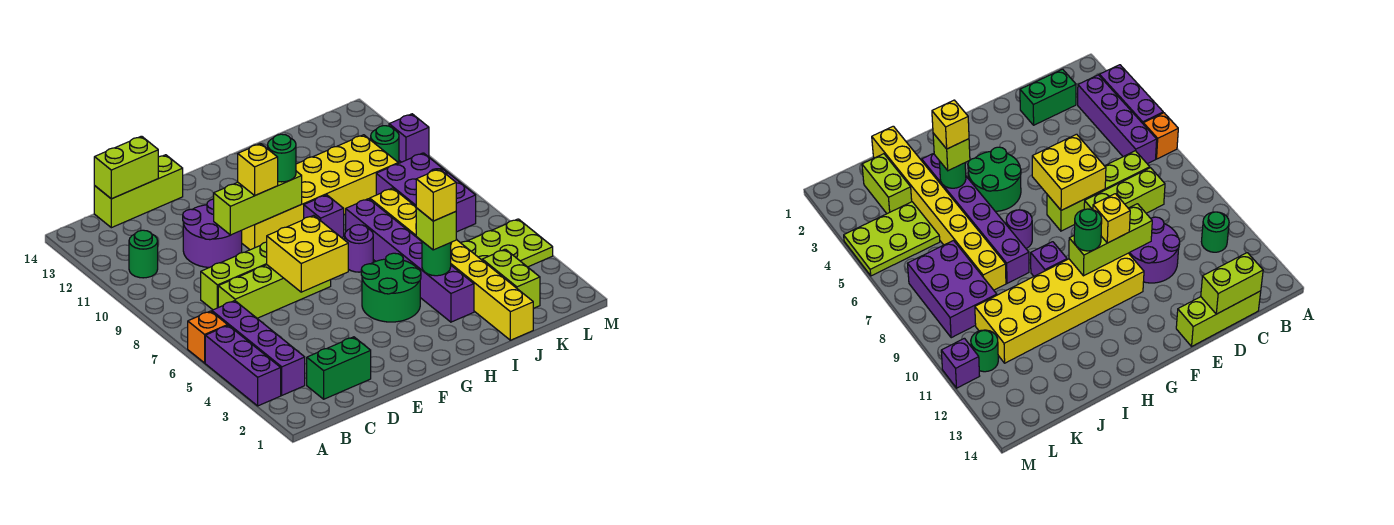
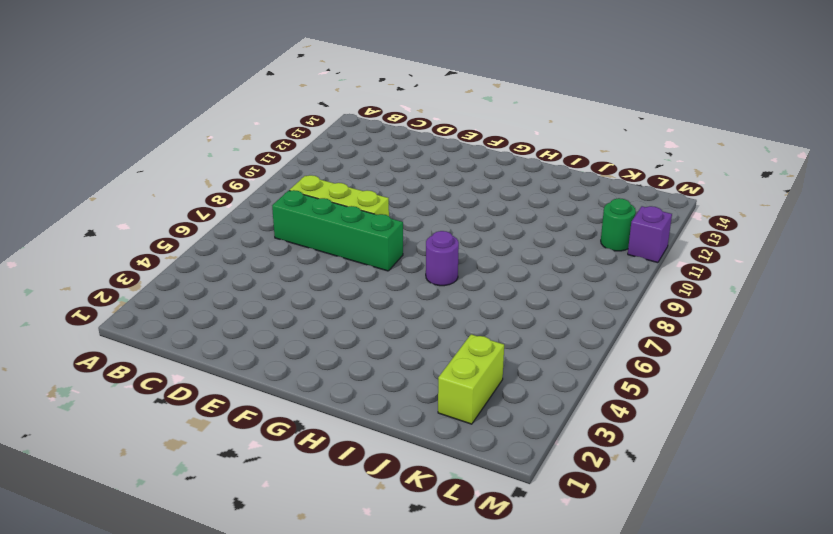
green 1x4 brick [272,190,403,271] -> lime 1x4 brick [218,265,331,318]
none -> purple 1x3 brick [205,325,281,406]
none -> orange 1x1 brick [188,311,228,363]
none -> purple 1x4 brick [212,301,305,395]

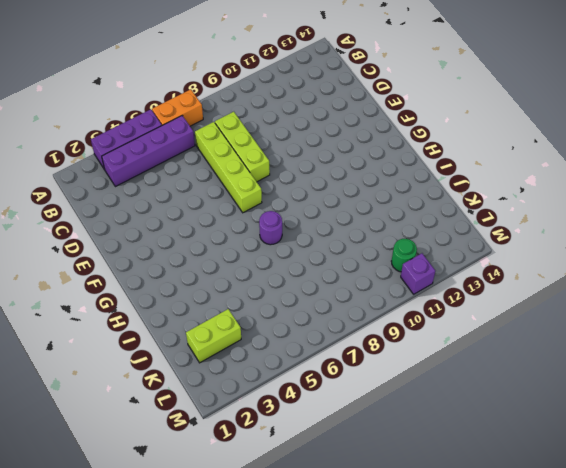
orange 1x2 brick [152,89,203,126] -> orange 1x1 brick [188,311,228,363]
none -> green 1x1 round brick [129,230,158,278]
none -> green 1x2 brick [307,337,371,399]
none -> lime 1x3 brick [94,155,183,228]

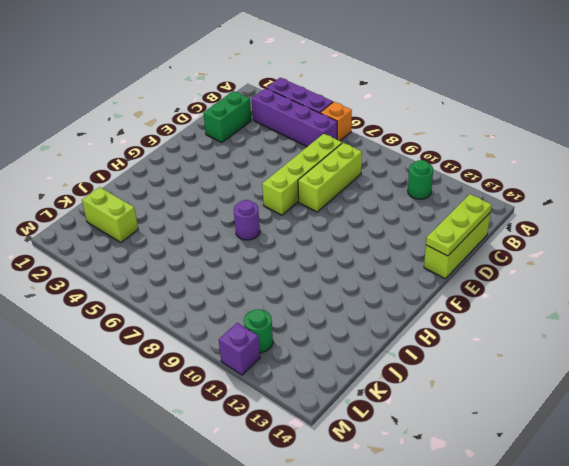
lime 1x3 plate [426,194,492,256] -> lime 1x2 brick [94,136,158,199]
none -> purple 2x2 round brick [183,199,242,268]
none -> yellow 2x6 brick [242,135,398,250]
none -> green 2x2 round brick [361,253,421,322]

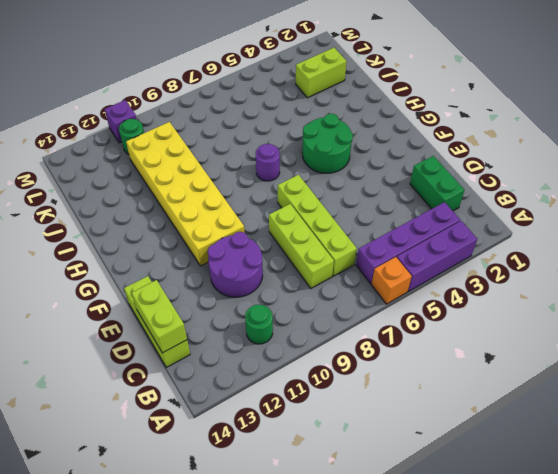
none -> purple 1x1 brick [304,195,344,238]
none -> purple 1x6 brick [346,199,474,322]
none -> yellow 1x8 brick [370,188,534,340]

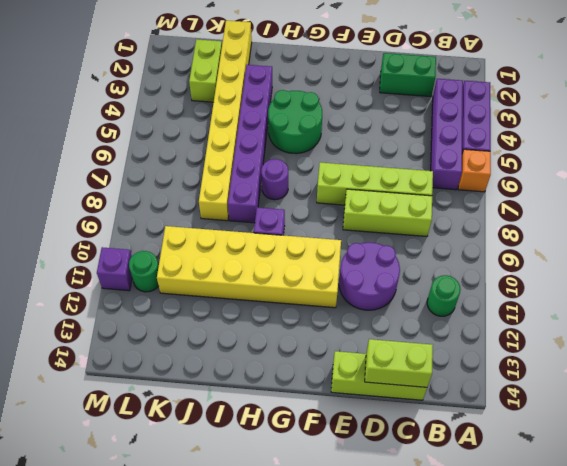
none -> lime 2x3 plate [461,219,553,267]
none -> purple 2x3 brick [376,153,476,232]
none -> yellow 2x2 brick [267,215,348,292]

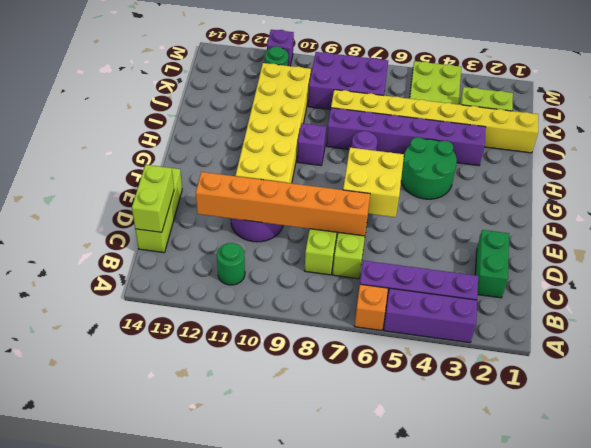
orange 1x6 brick [196,172,370,236] -> none
none -> lime 1x3 brick [214,171,302,235]
none -> green 1x1 round brick [422,241,451,276]
none -> yellow 1x1 brick [238,144,278,195]

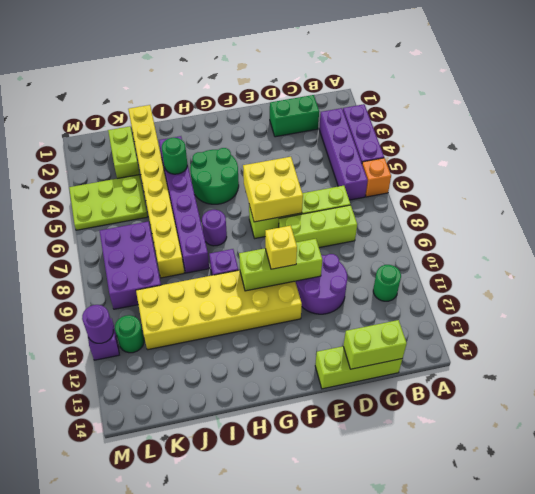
purple 1x1 round brick [82,305,113,343] -> none
none -> green 1x1 round brick [268,134,296,182]
none -> lime 1x1 brick [416,208,456,250]
none -> yellow 1x1 brick [416,169,456,221]

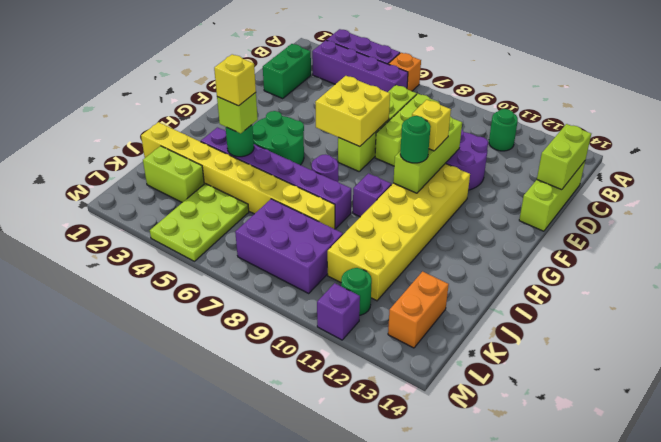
orange 1x2 brick [388,272,449,348] -> none

